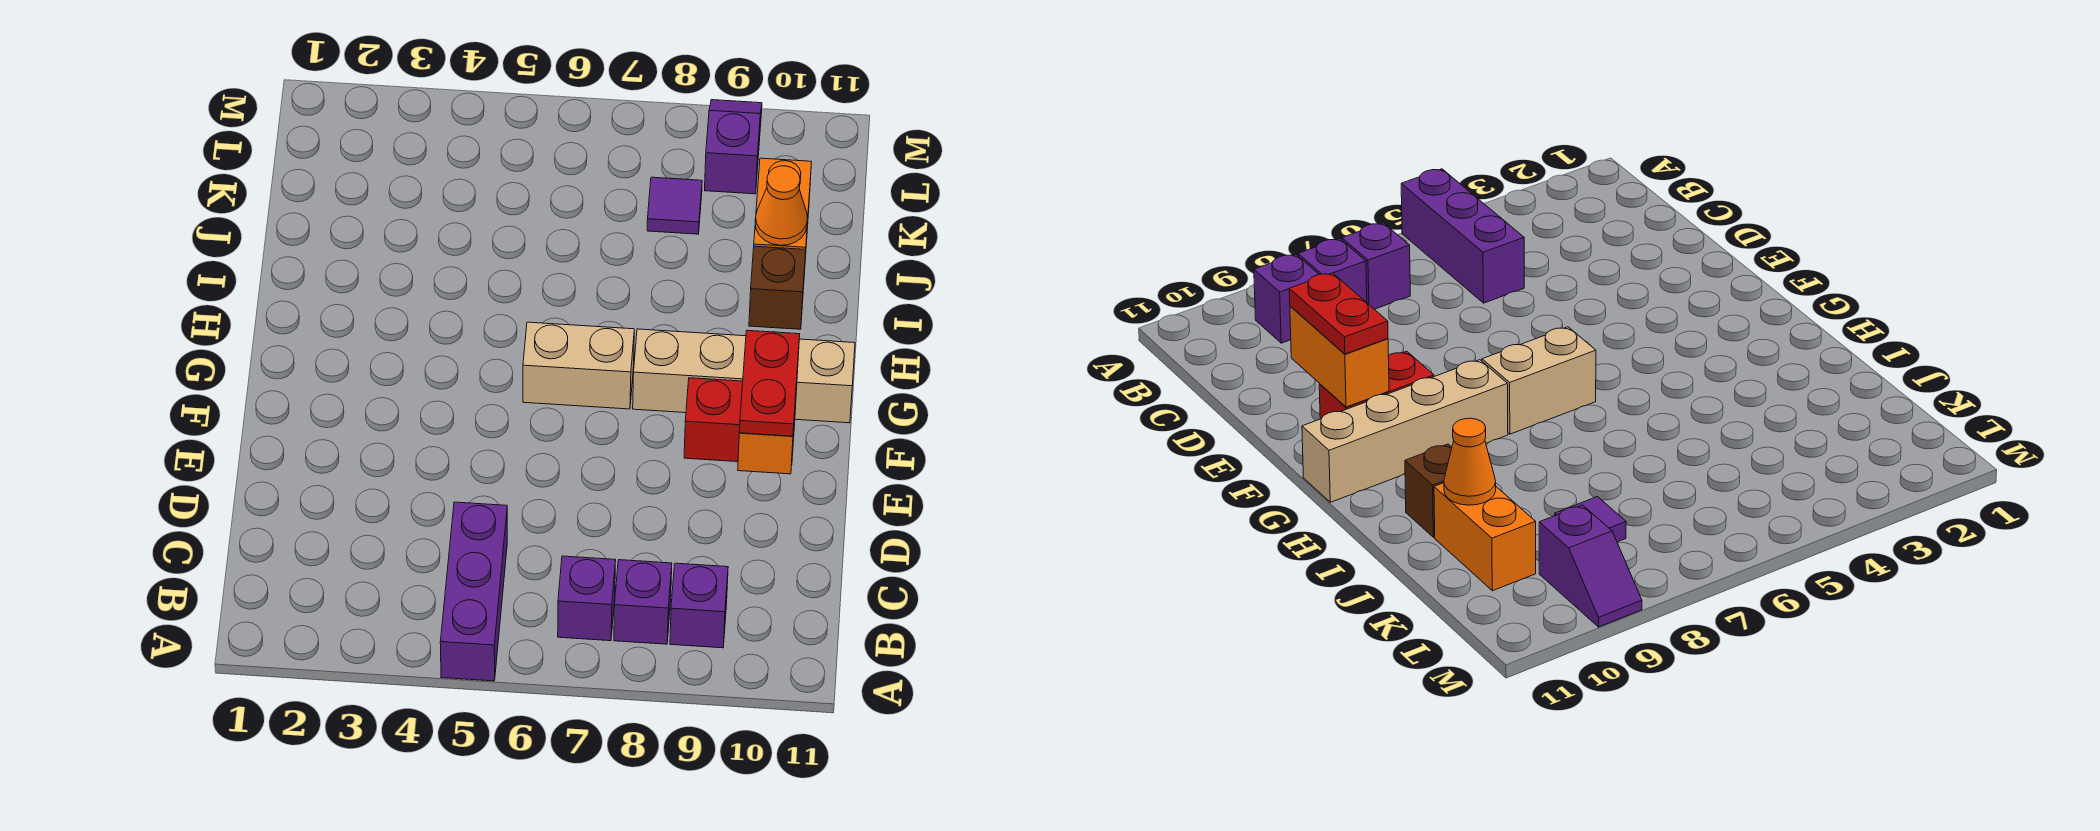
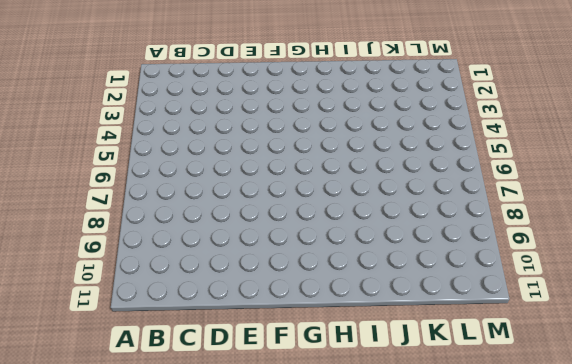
none -> purple 1x3 brick [440,502,507,681]
none -> purple 1x1 brick [558,556,616,641]
none -> purple 1x1 brick [614,560,672,644]

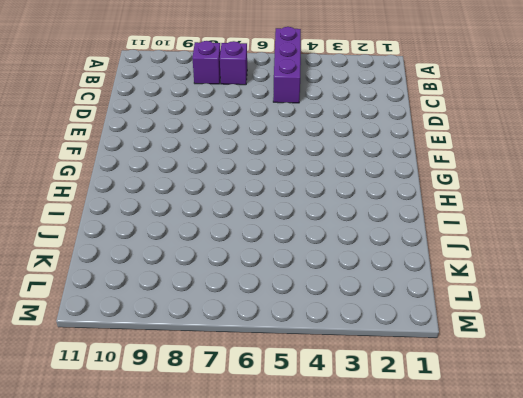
none -> purple 1x1 brick [670,563,728,648]
none -> red 1x2 brick [684,378,796,462]
none -> tan 1x2 brick [523,322,634,409]

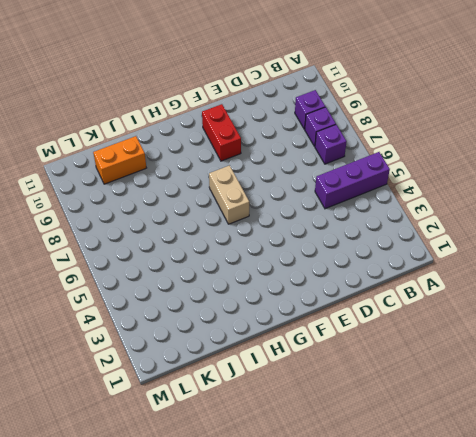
none -> tan 1x4 brick [633,329,855,423]
none -> brown 1x1 brick [749,246,806,329]
none -> purple 1x1 tile [647,177,702,234]

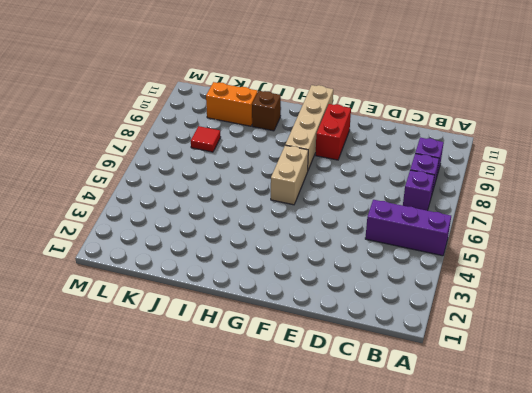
red 1x1 tile [191,126,221,152] -> purple 1x1 tile [647,177,702,234]
none -> purple 1x2 slope [705,100,762,194]
none -> orange 1x2 brick [738,354,799,474]
none -> orange 1x1 cone [755,166,808,245]

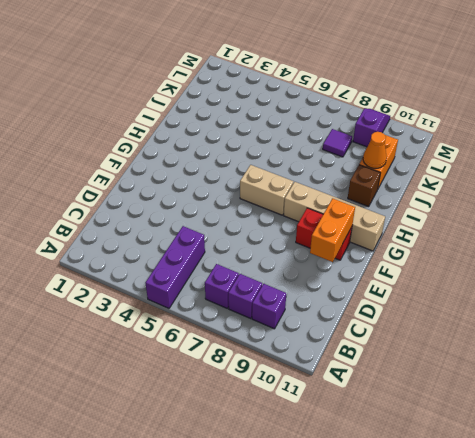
none -> red 1x2 plate [739,331,800,436]

